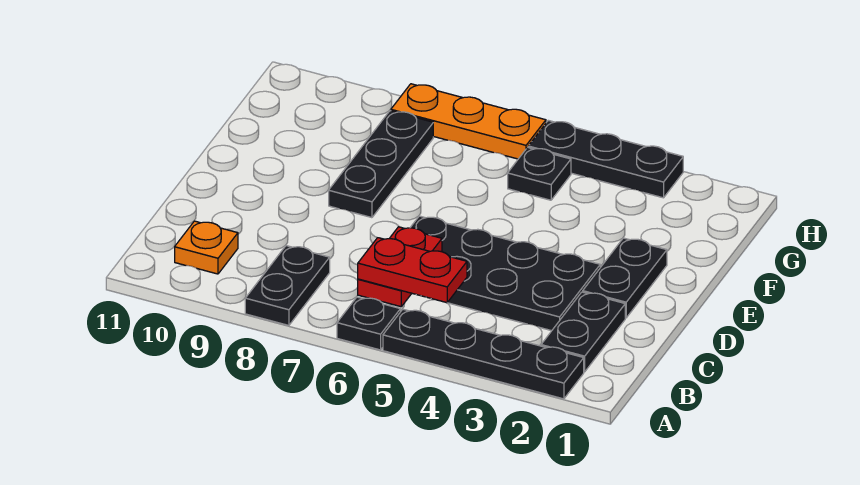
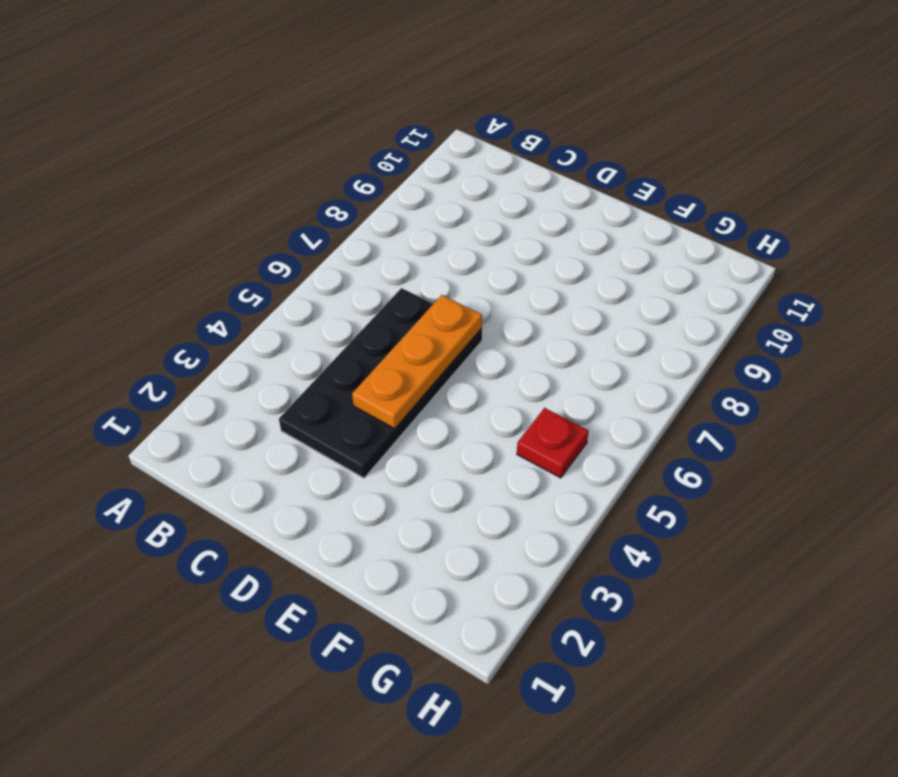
orange 1x3 plate [352,295,482,429] -> orange 1x3 plate moved to [391,84,546,159]
red 1x1 plate [517,408,588,478] -> black 1x1 plate [508,147,571,200]
none -> black 1x4 plate [383,309,584,399]
none -> black 1x1 plate [337,297,400,350]
none -> black 1x2 plate [245,246,330,325]

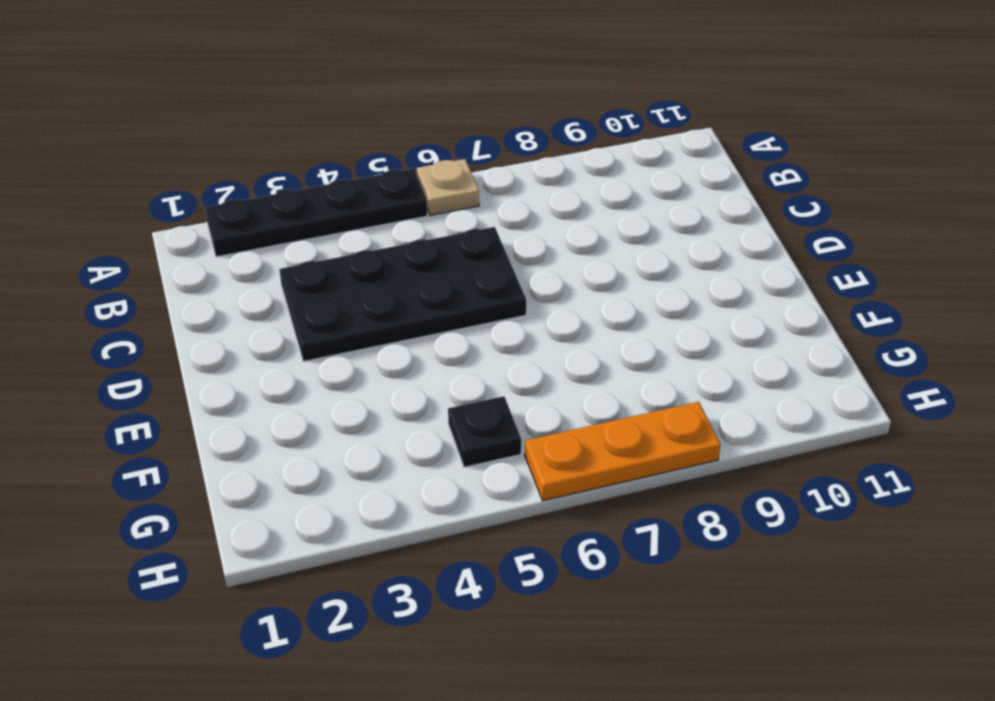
tan 1x1 plate [417,159,479,216] -> black 1x1 plate [337,297,400,350]
none -> black 1x2 plate [245,246,330,325]
none -> black 1x2 plate [541,292,625,372]
none -> orange 1x1 plate [175,221,238,274]

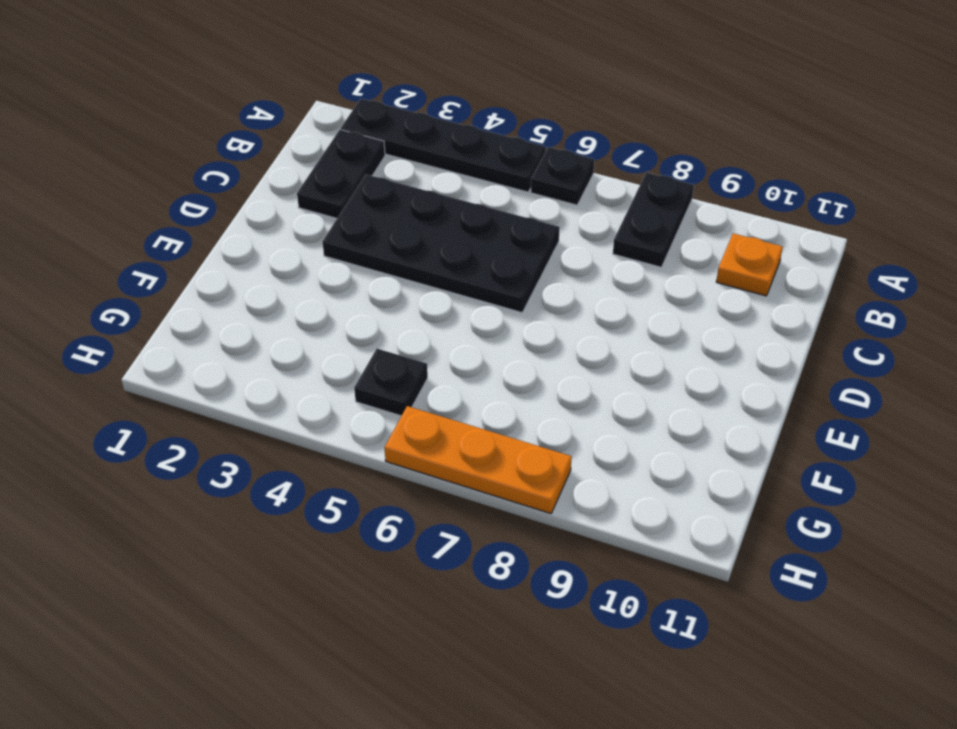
none -> black 1x2 plate [583,238,667,318]
none -> black 1x3 plate [329,111,433,218]
none -> black 1x3 plate [528,120,683,198]

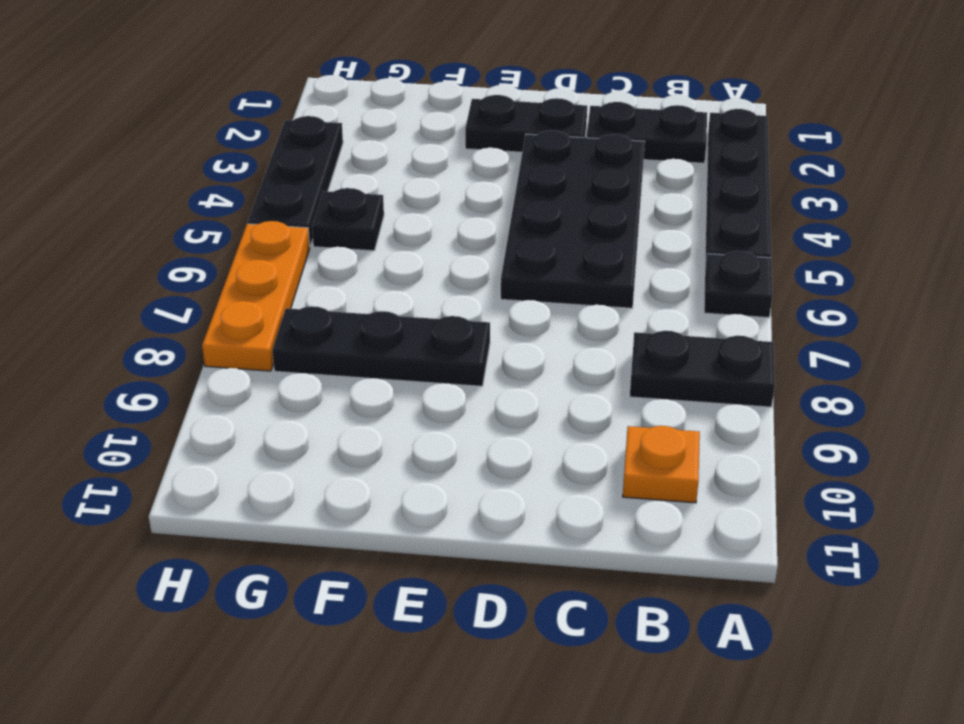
none -> red 1x2 plate [358,227,442,307]
none -> red 1x2 plate [358,238,467,303]

